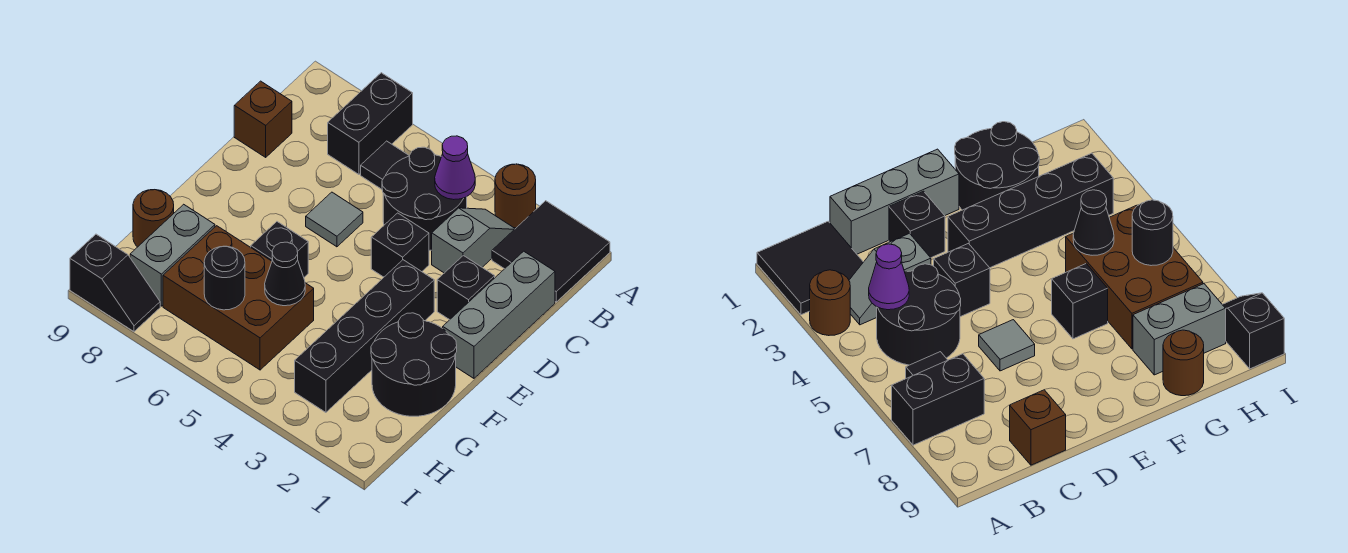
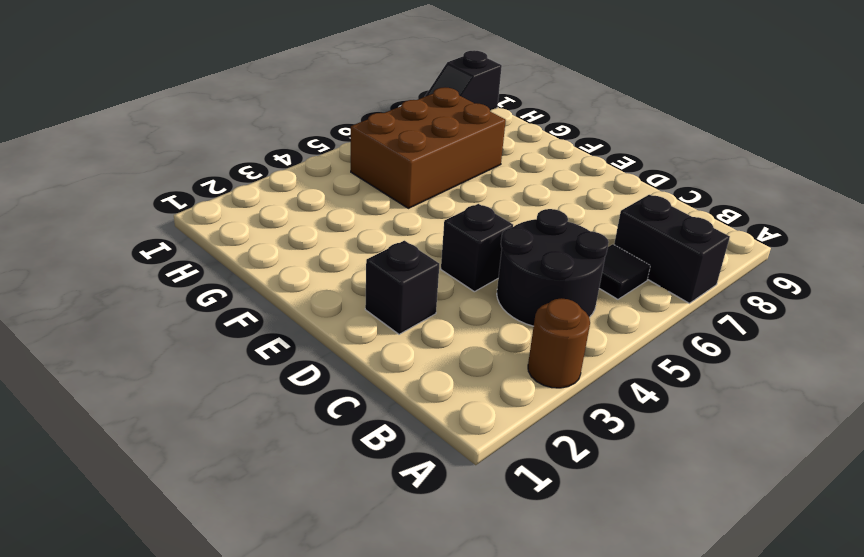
none -> black 2x2 tile [492,201,610,302]
none -> grey 1x2 slope [432,208,515,273]
none -> grey 1x3 brick [443,251,555,378]

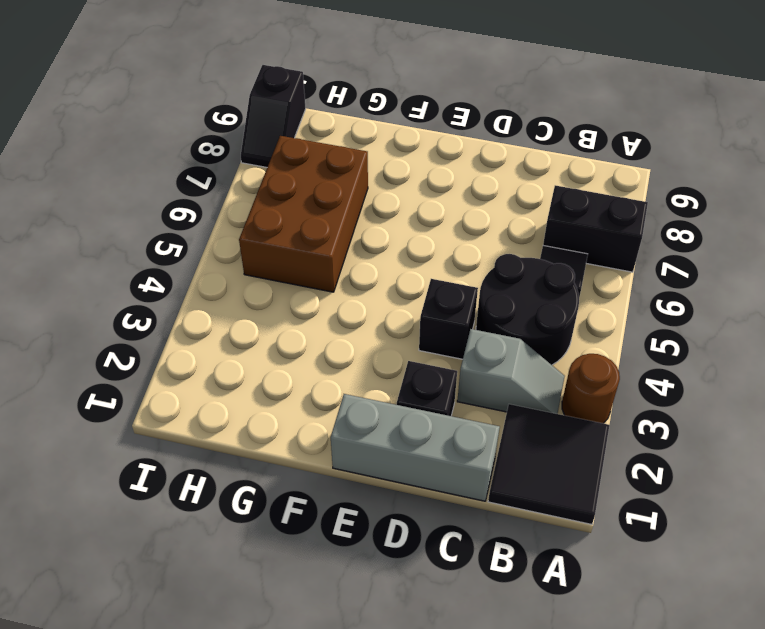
none -> brown 1x1 brick [234,81,292,157]
none -> grey 1x1 tile [306,192,363,247]
none -> black 1x4 brick [295,260,434,412]

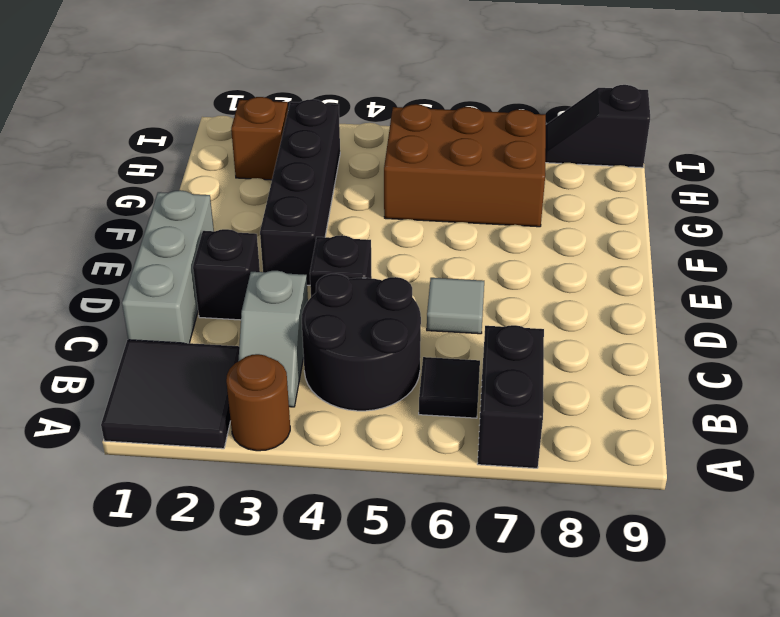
brown 1x1 brick [231,97,288,180] -> brown 1x1 brick moved to [234,81,292,157]
none -> black 2x2 round brick [371,313,457,416]
none -> black 1x1 brick [251,222,308,277]
none -> grey 1x2 brick [130,204,215,306]

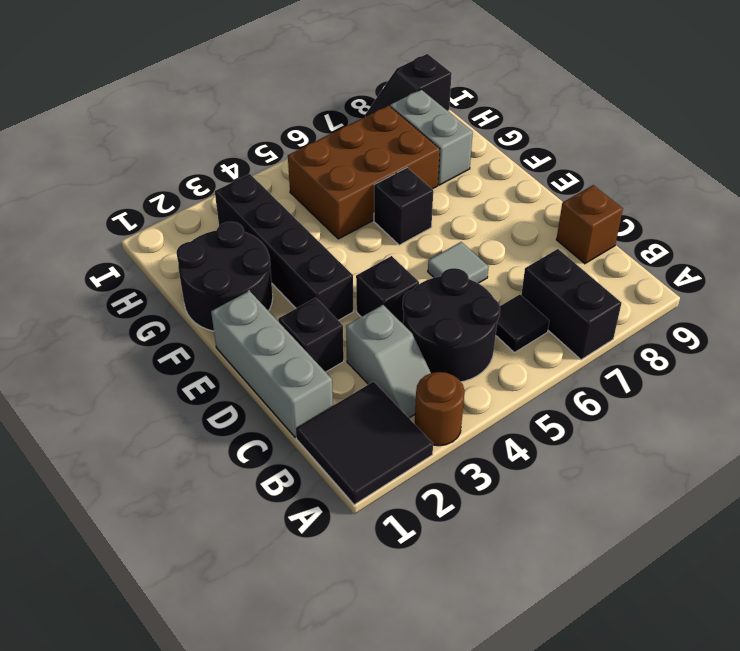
none -> brown 1x1 round brick [133,190,174,247]
none -> purple 1x1 cone [435,136,475,200]
none -> black 1x1 cone [265,242,305,306]

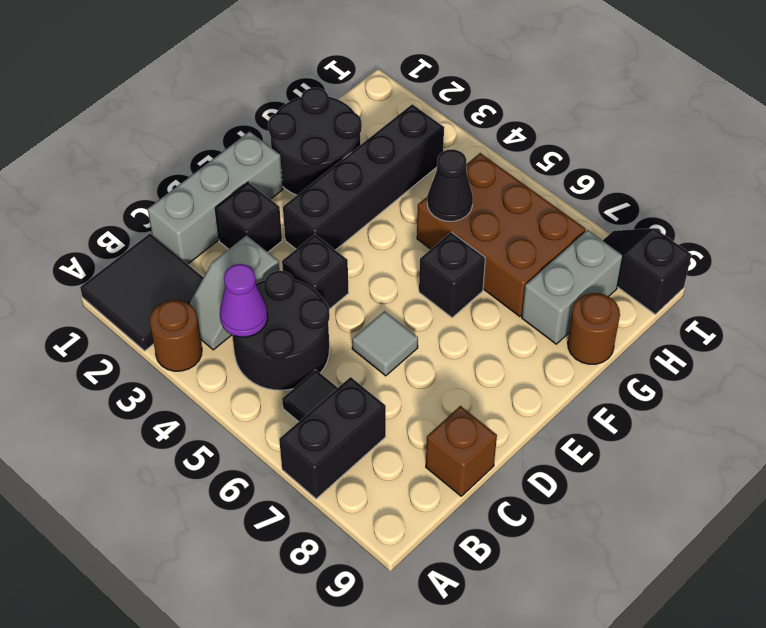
none -> black 1x1 round brick [204,246,245,310]

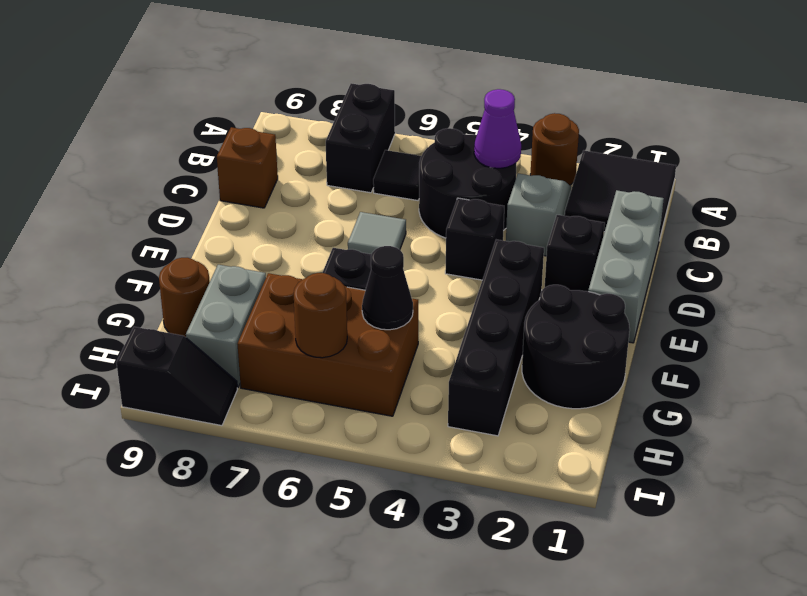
brown 1x1 round brick [294,273,347,358] -> black 1x1 round brick [204,246,245,310]

